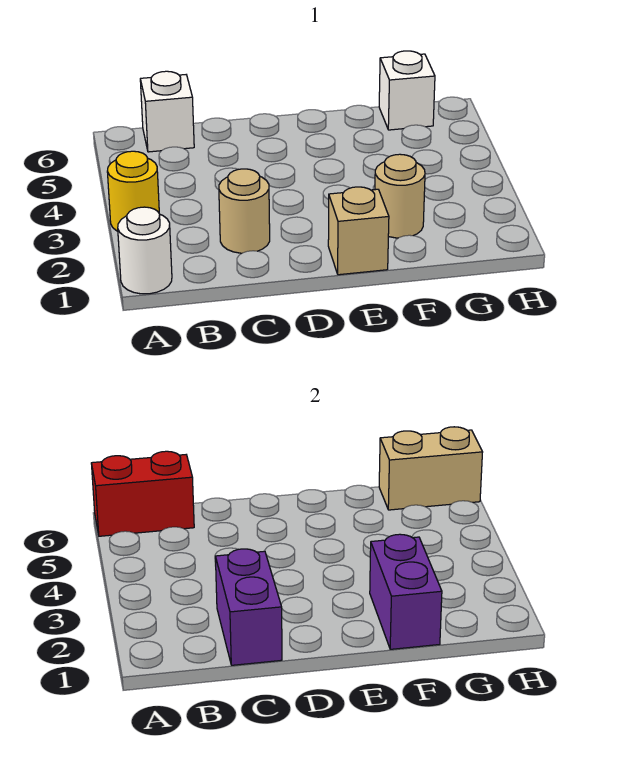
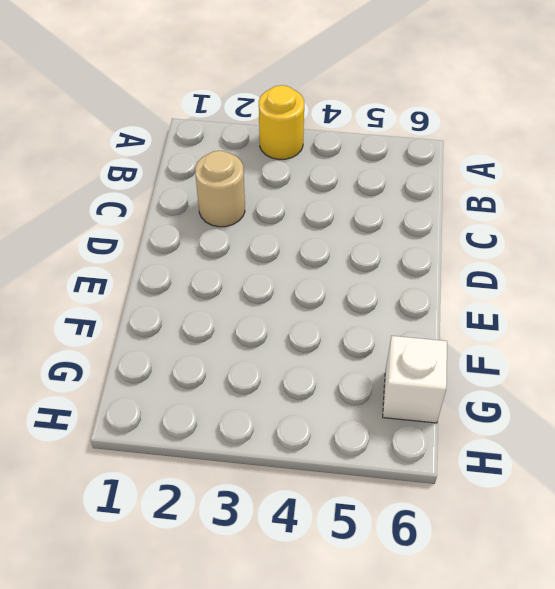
none -> white 1x1 round brick [118,207,172,294]
none -> white 1x1 brick [140,71,194,152]

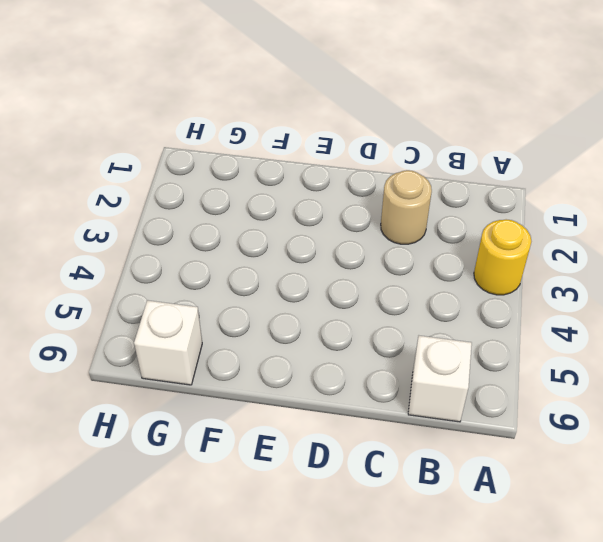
none -> white 1x1 round brick [118,207,172,294]
none -> tan 1x1 brick [328,187,389,275]

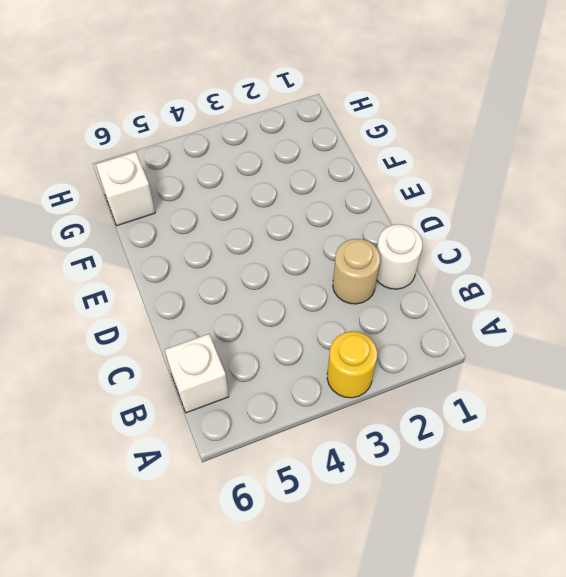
white 1x1 round brick [377,224,422,289] -> white 1x1 round brick moved to [118,207,172,294]
none -> tan 1x1 brick [328,187,389,275]
none -> tan 1x1 round brick [375,154,425,238]

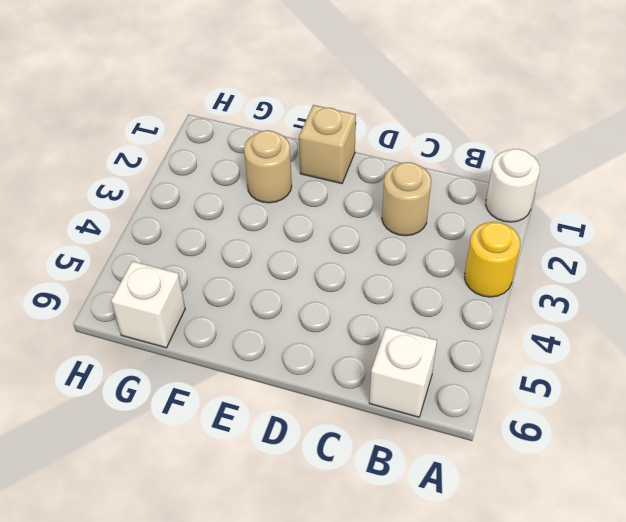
none -> red 1x2 brick [91,451,194,536]
none -> purple 1x2 brick [215,549,282,665]

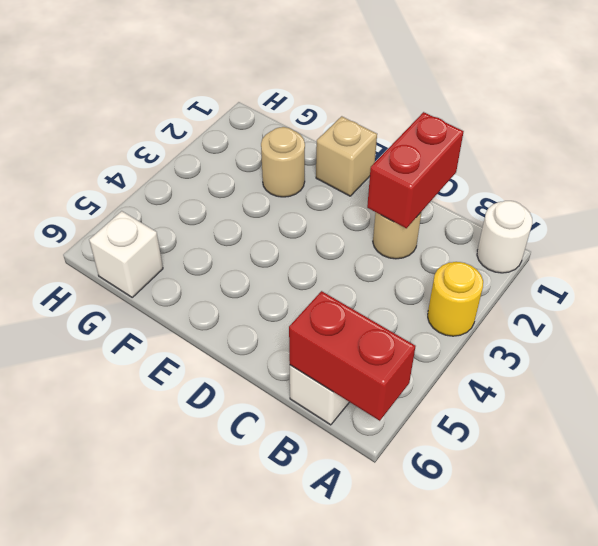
red 1x2 brick [367,112,464,228] -> purple 1x2 brick [215,549,282,665]
none -> purple 1x2 brick [370,534,442,649]
none -> tan 1x2 brick [379,427,483,510]

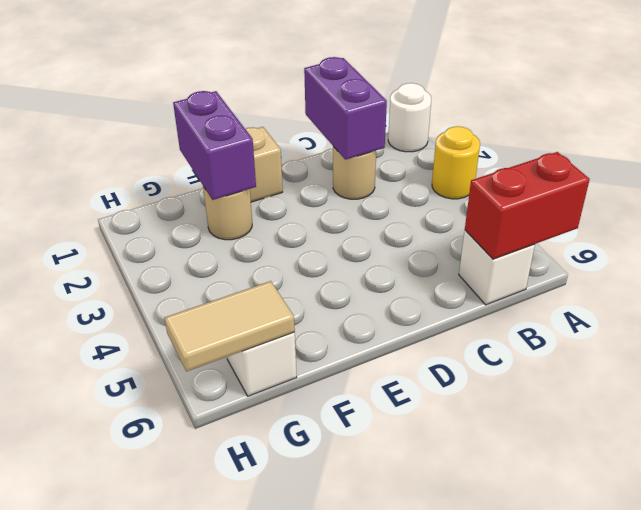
tan 1x2 tile [165,281,295,371] -> tan 1x2 brick [379,427,483,510]

